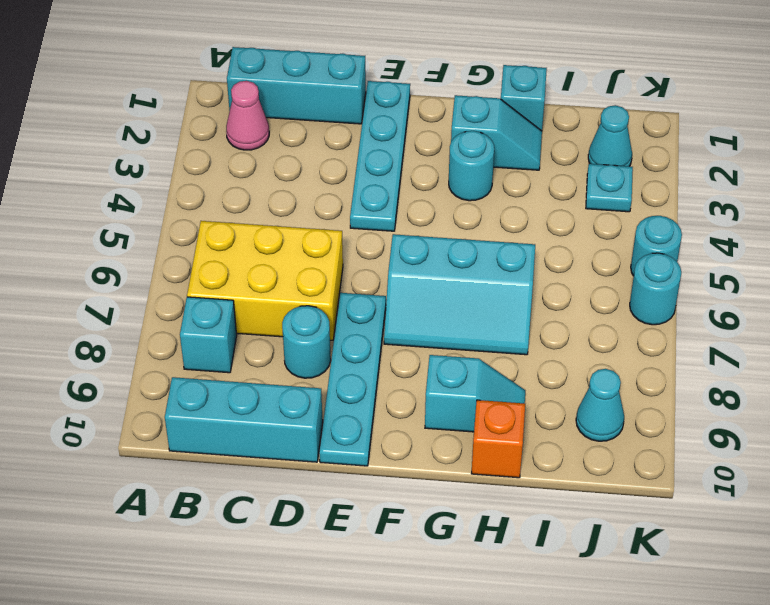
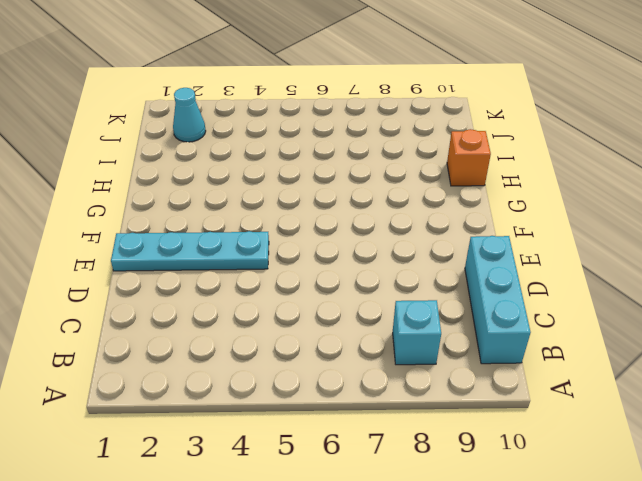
none -> cyan 1x3 brick [227,47,366,124]
none -> pink 1x1 cone [226,81,269,150]
none -> yellow 2x3 brick [187,221,343,340]

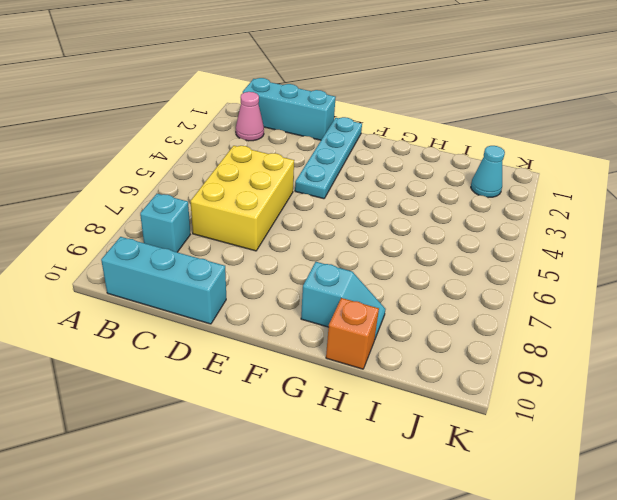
yellow 2x3 brick [190,146,294,251] -> yellow 2x3 brick turned to [187,221,343,340]
none -> cyan 1x1 round brick [282,306,331,378]
none -> cyan 1x4 plate [319,293,386,466]
none -> cyan 2x3 slope [384,234,535,355]

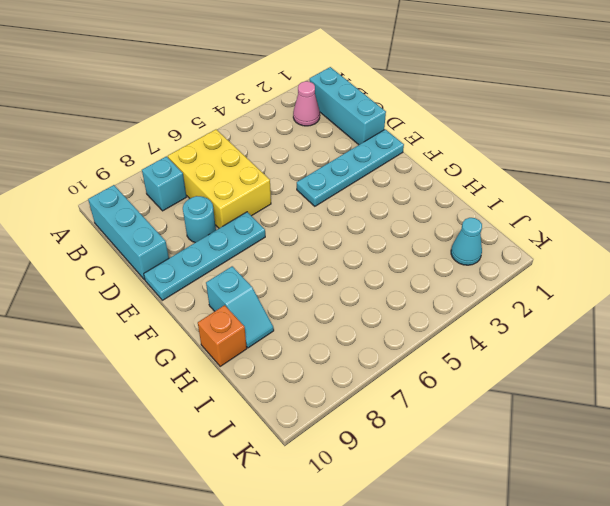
none -> cyan 2x3 slope [384,234,535,355]
none -> cyan 1x2 slope [451,95,542,170]
none -> cyan 1x1 round brick [449,131,494,201]

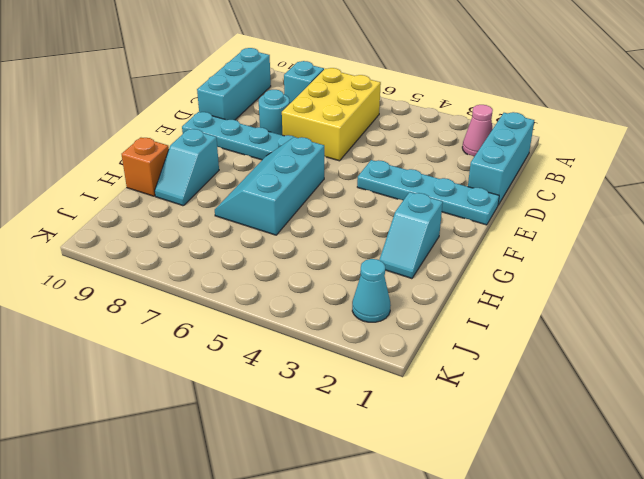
none -> cyan 1x1 round brick [449,131,494,201]
none -> cyan 1x1 brick [501,65,547,131]
none -> cyan 1x1 plate [586,164,633,212]

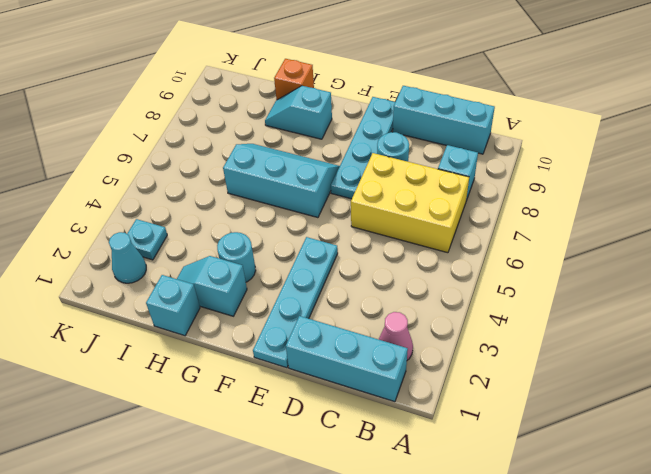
none -> cyan 1x1 cone [576,369,624,441]
none -> cyan 1x1 round brick [631,216,682,276]
none -> cyan 1x1 round brick [630,253,681,325]

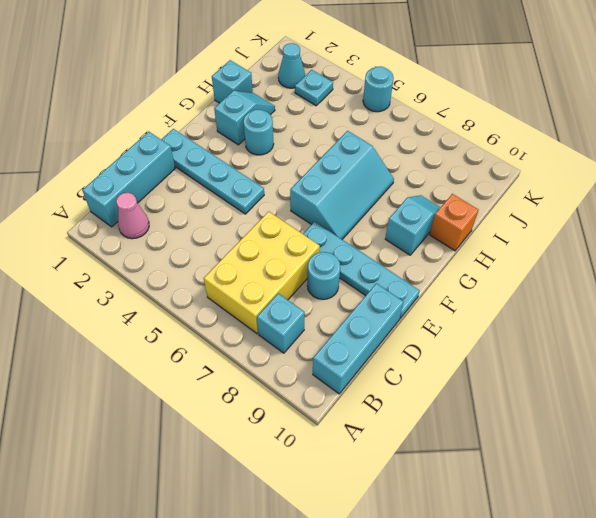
none -> cyan 1x1 cone [576,369,624,441]
none -> cyan 1x1 round brick [630,253,681,325]

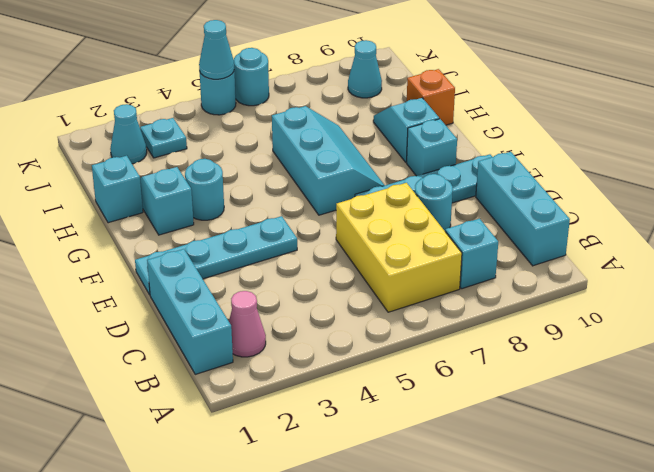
cyan 1x1 brick [407,119,457,176] -> none
cyan 1x1 cone [199,20,234,79] -> none

